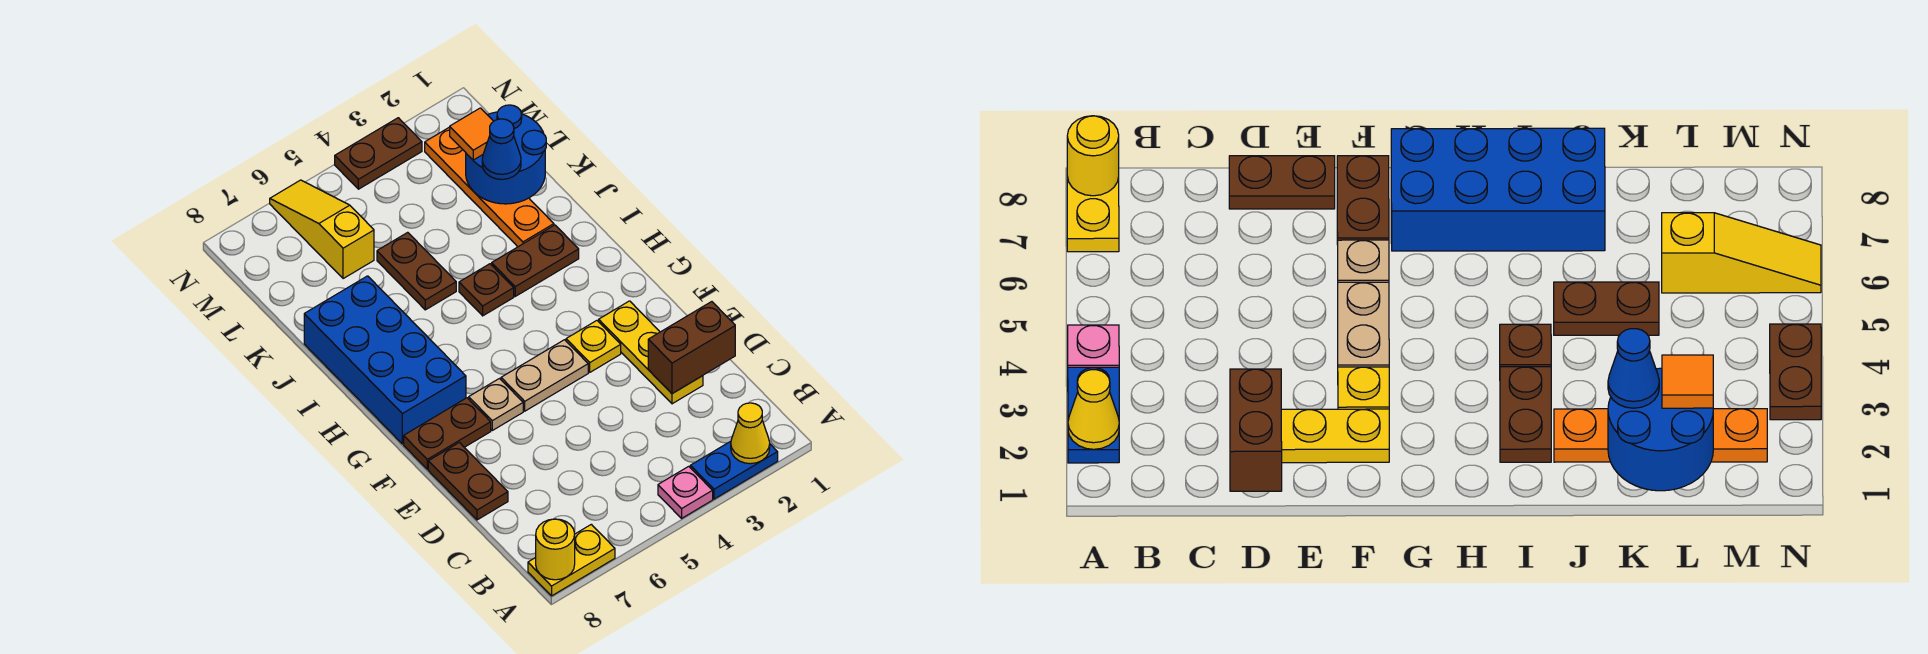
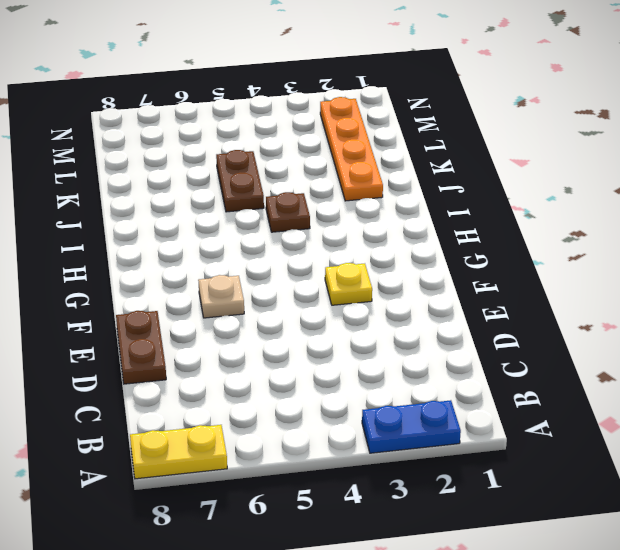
none -> pink 1x1 plate [658,466,713,518]
none -> yellow 1x3 plate [599,301,703,404]
none -> tan 1x2 plate [501,340,588,411]

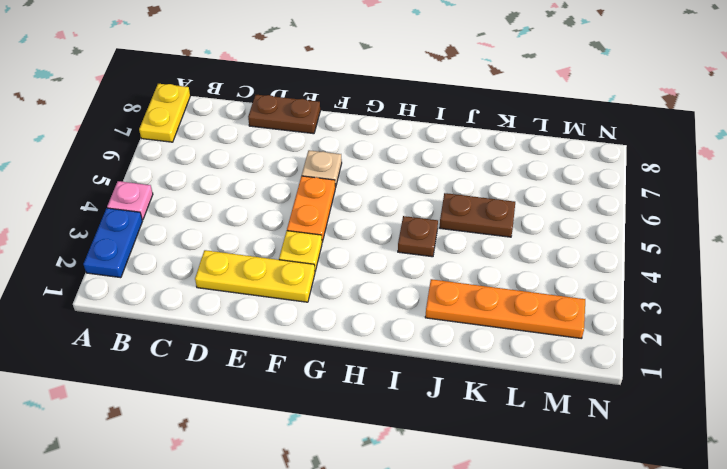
orange 1x2 plate [287,176,335,242] -> tan 1x2 plate [501,340,588,411]
none -> brown 1x2 plate [404,398,491,469]
none -> blue 2x4 brick [304,276,466,444]
none -> brown 1x2 plate [492,225,579,296]

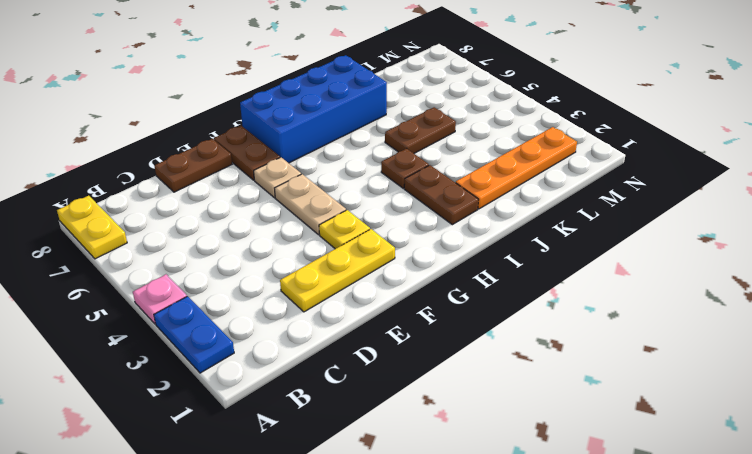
none -> yellow 1x3 slope [270,180,374,279]
none -> brown 1x2 plate [335,118,422,189]
none -> yellow 1x1 cone [731,403,770,464]

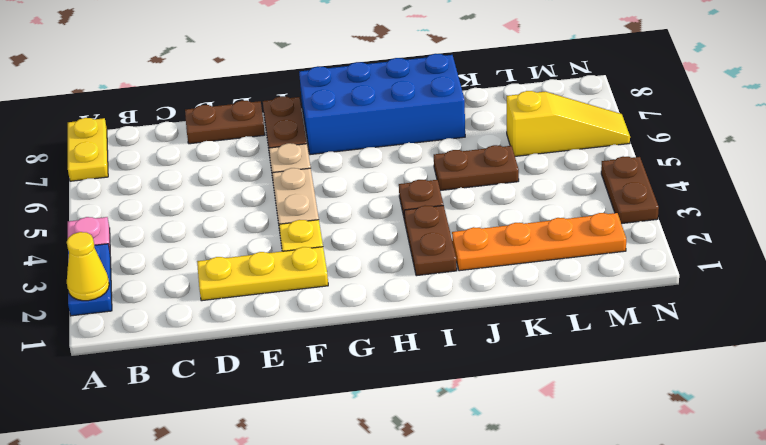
none -> yellow 1x1 round brick [536,519,575,580]
none -> brown 1x2 brick [648,302,735,394]
none -> blue 2x2 round brick [466,105,546,204]

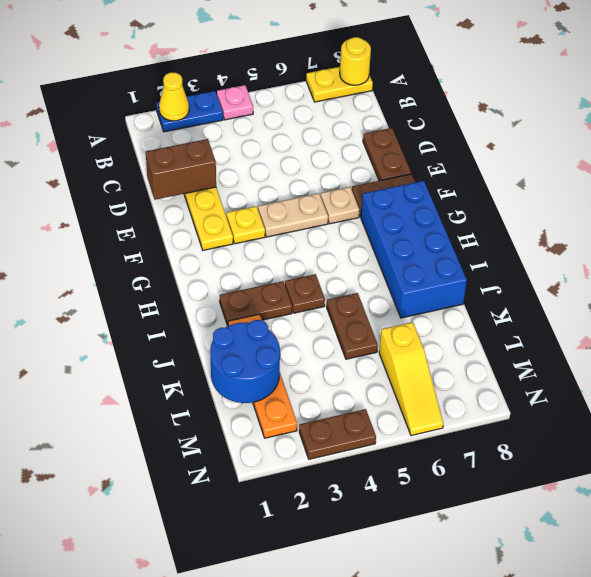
none -> blue 1x1 cone [482,119,521,179]
none -> orange 1x1 tile [450,108,493,160]

